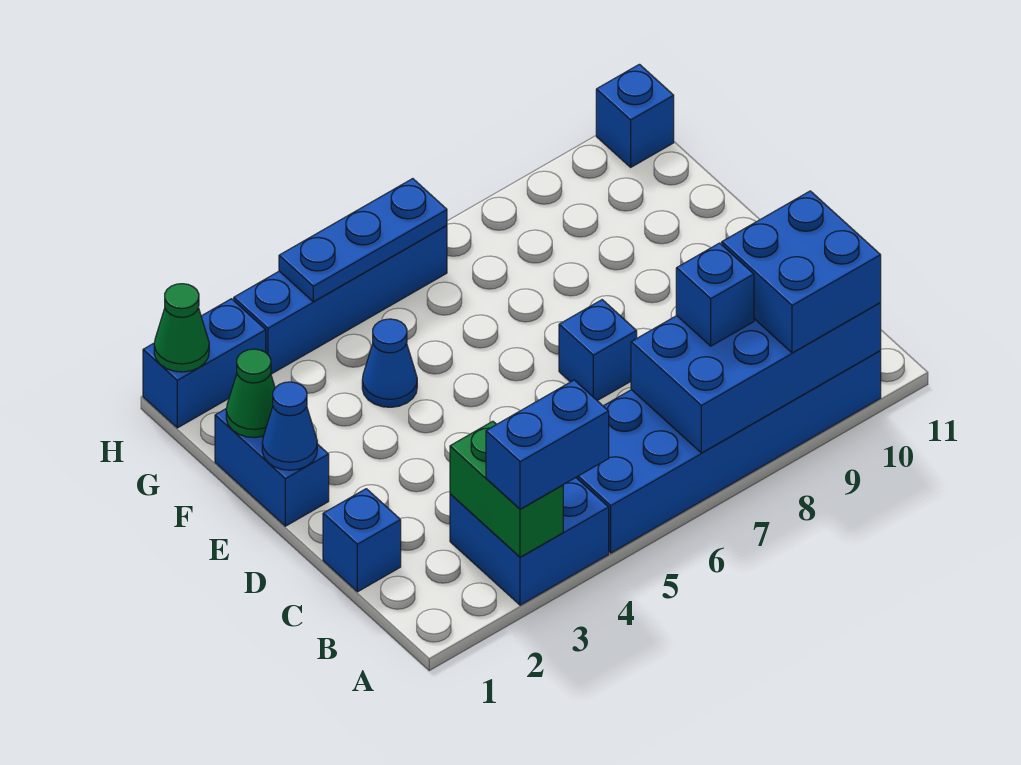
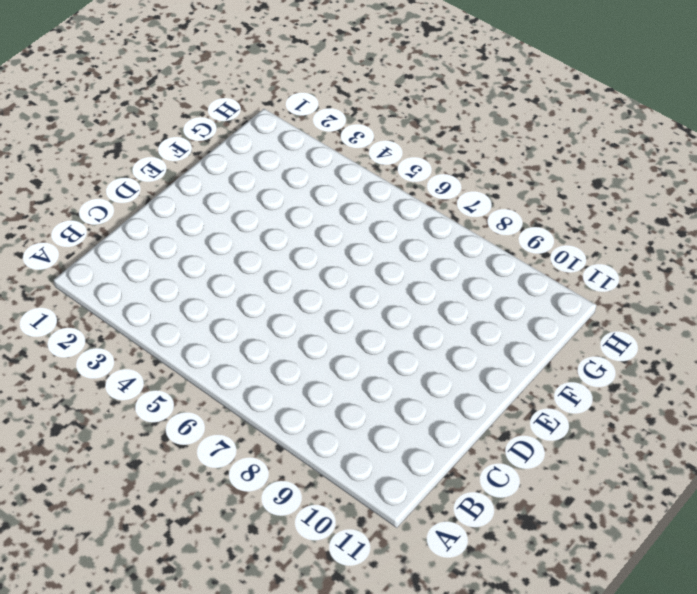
none -> blue 2x2 brick [450,478,609,605]
none -> blue 2x6 brick [576,351,881,553]
none -> blue 1x1 brick [323,489,401,592]

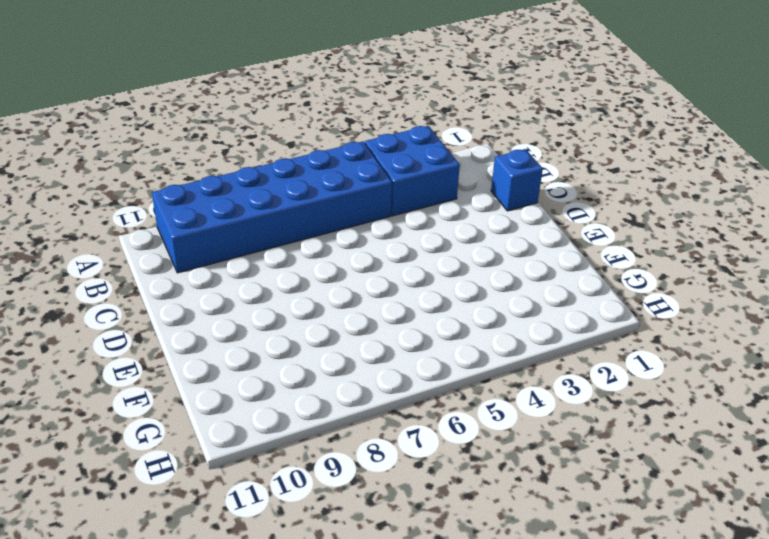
none -> blue 1x1 brick [559,300,637,401]
none -> blue 1x2 brick [215,408,329,526]
none -> blue 1x1 cone [362,319,417,407]

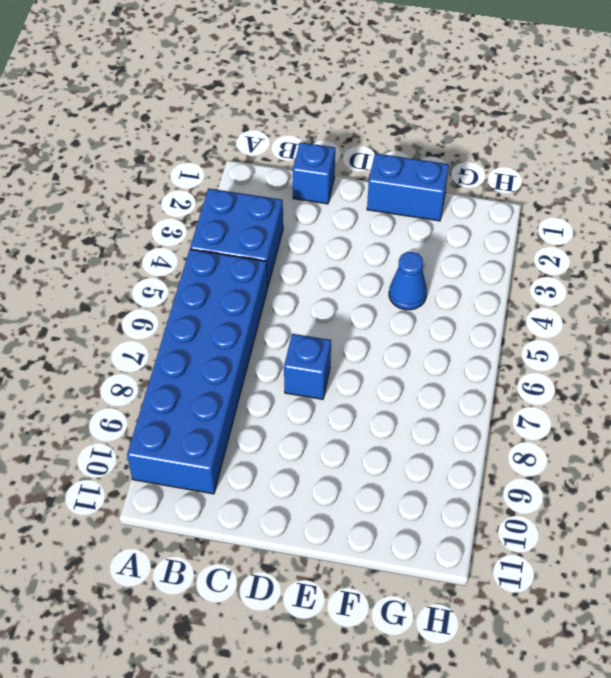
none -> blue 1x2 brick [143,299,266,428]
none -> blue 1x4 brick [234,225,447,374]
none -> blue 1x1 brick [596,64,674,167]

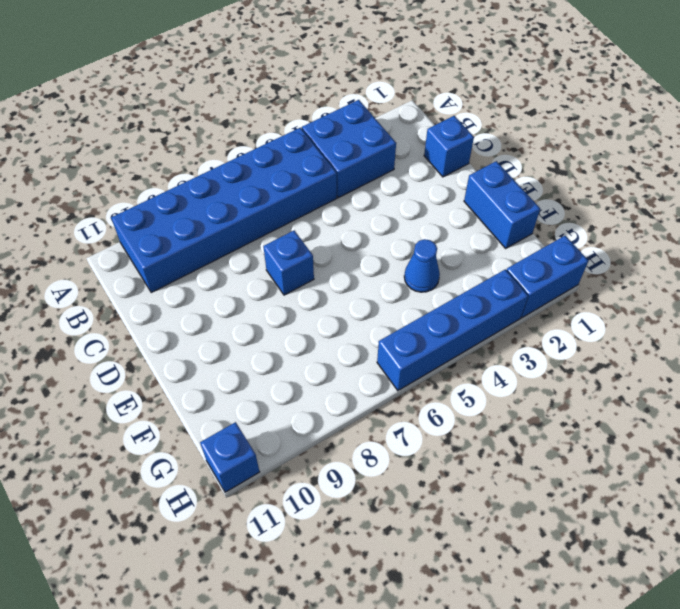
none -> green 1x2 brick [450,421,563,557]
none -> blue 2x4 brick [631,303,881,453]
none -> blue 1x1 cone [262,382,317,470]

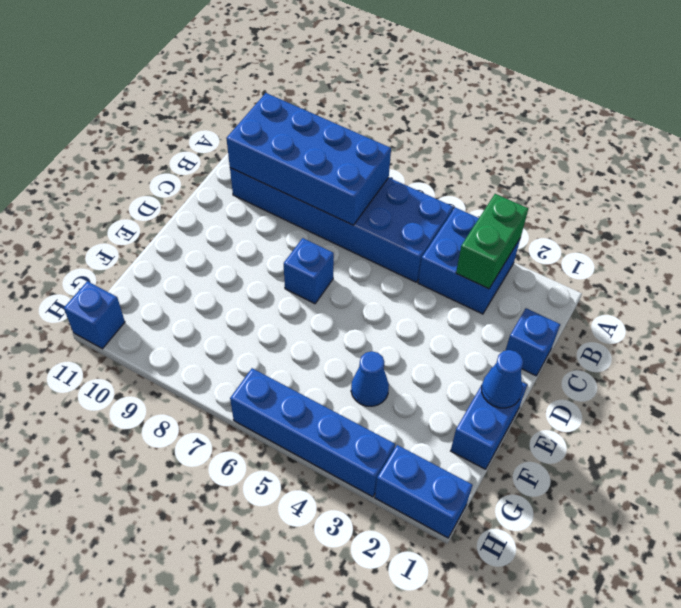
none -> green 1x1 cone [226,349,275,438]
none -> green 1x1 cone [154,284,209,372]
none -> blue 1x3 plate [279,179,447,302]

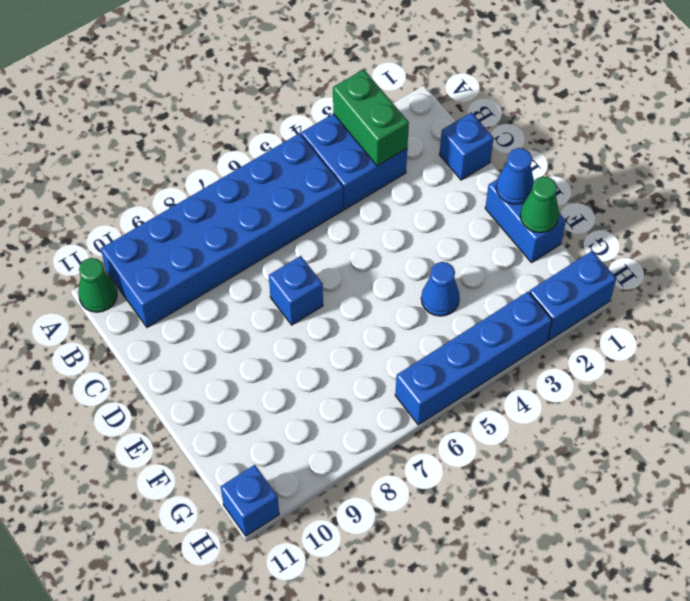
green 1x1 cone [78,258,117,312] -> green 1x1 cone moved to [154,284,209,372]
none -> blue 2x4 brick [631,303,881,453]
none -> blue 1x3 plate [279,179,447,302]
none -> blue 1x2 brick [486,380,609,509]

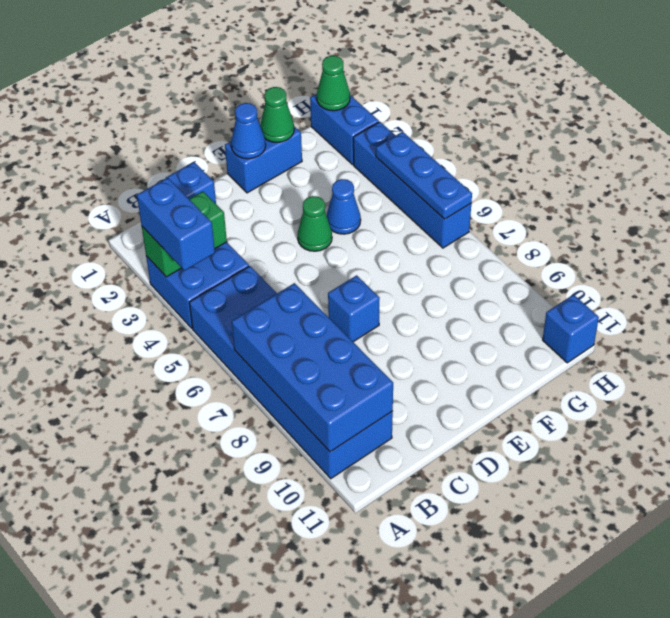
green 1x1 cone [298,196,332,251] -> none
none -> blue 2x2 brick [722,191,881,353]
none -> blue 1x1 brick [676,243,754,346]

